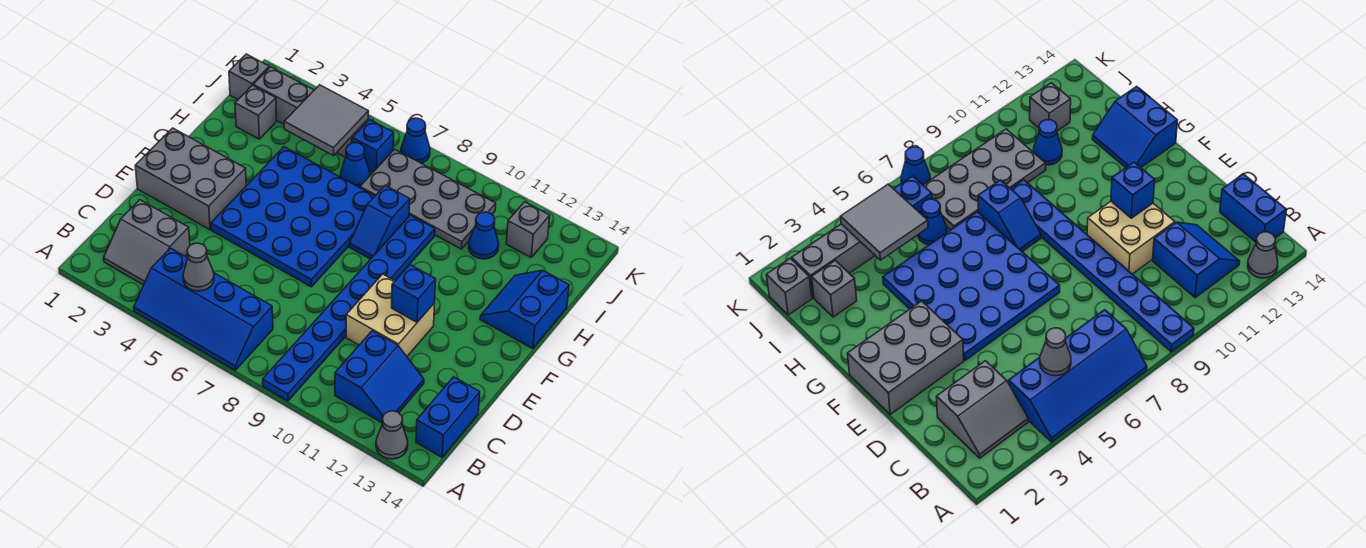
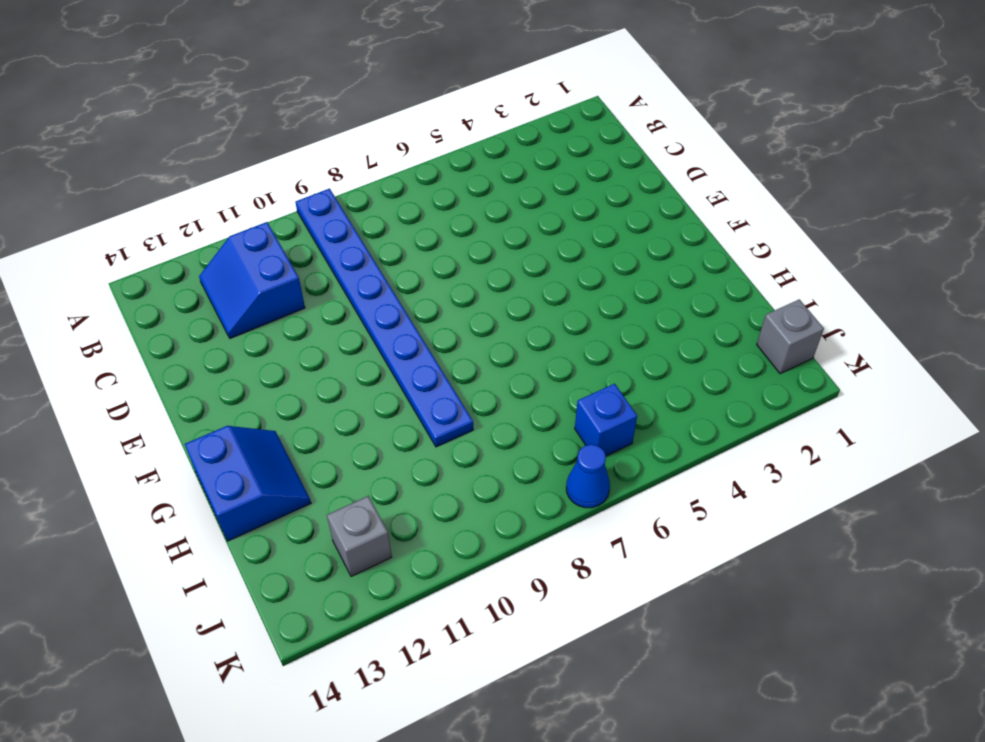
none -> blue 2x4 slope [134,248,273,370]
none -> grey 1x1 cone [376,411,408,459]
none -> grey 2x2 slope [104,200,190,285]

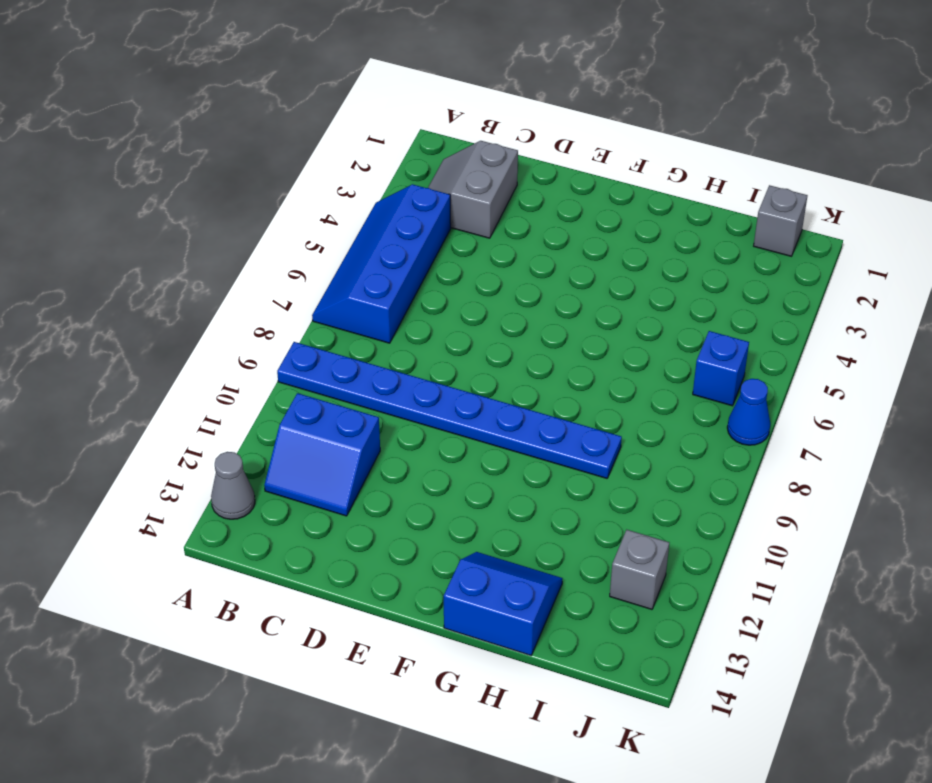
none -> blue 1x2 brick [416,377,480,457]
none -> tan 2x2 brick [346,274,435,356]
none -> grey 2x3 brick [135,128,246,230]

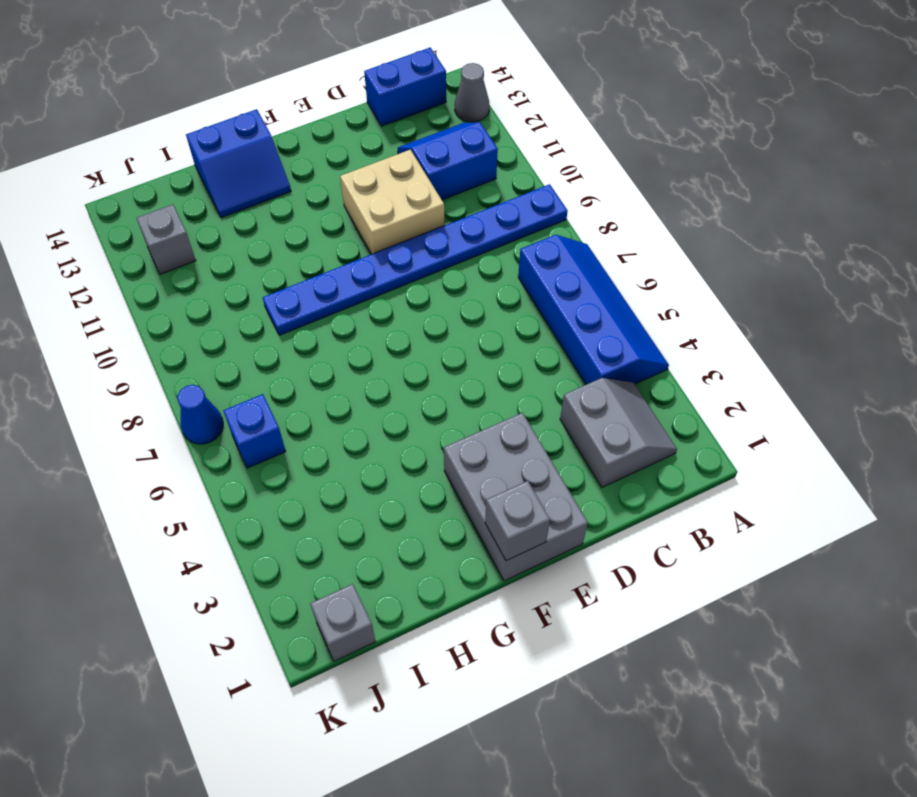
grey 1x1 brick [485,481,550,561] -> grey 1x1 brick moved to [235,85,276,139]
none -> blue 4x4 plate [211,147,375,287]
none -> blue 1x2 slope [349,185,410,259]
none -> blue 1x1 cone [341,143,370,188]

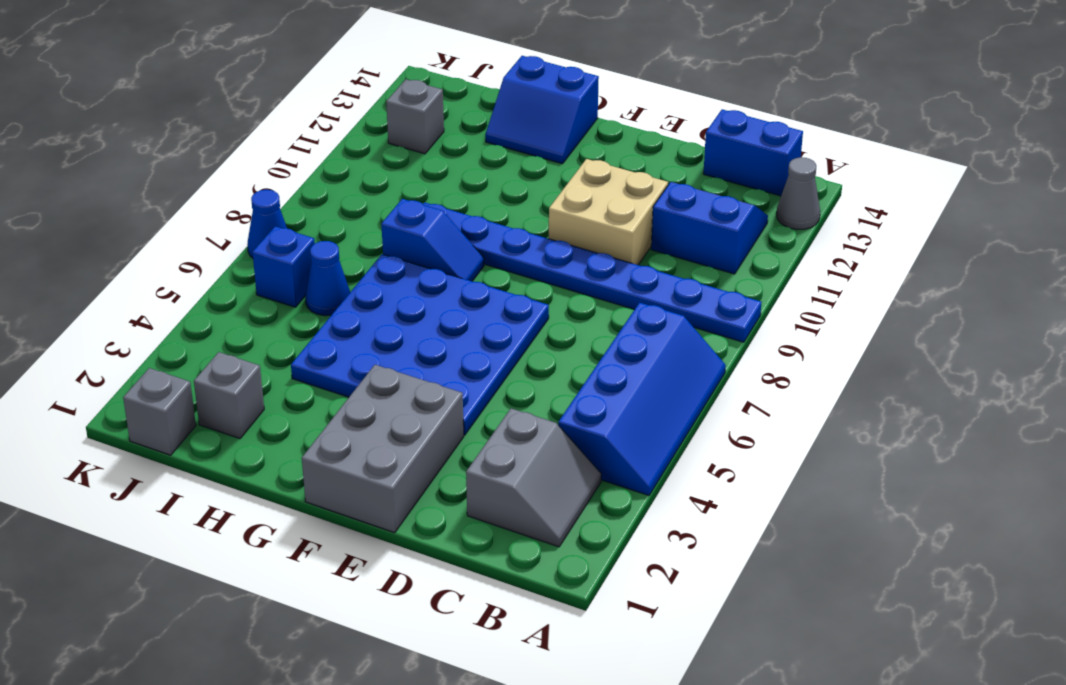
none -> grey 2x4 plate [360,149,496,249]
none -> blue 1x1 cone [469,212,499,259]
none -> grey 1x4 brick [253,67,368,157]

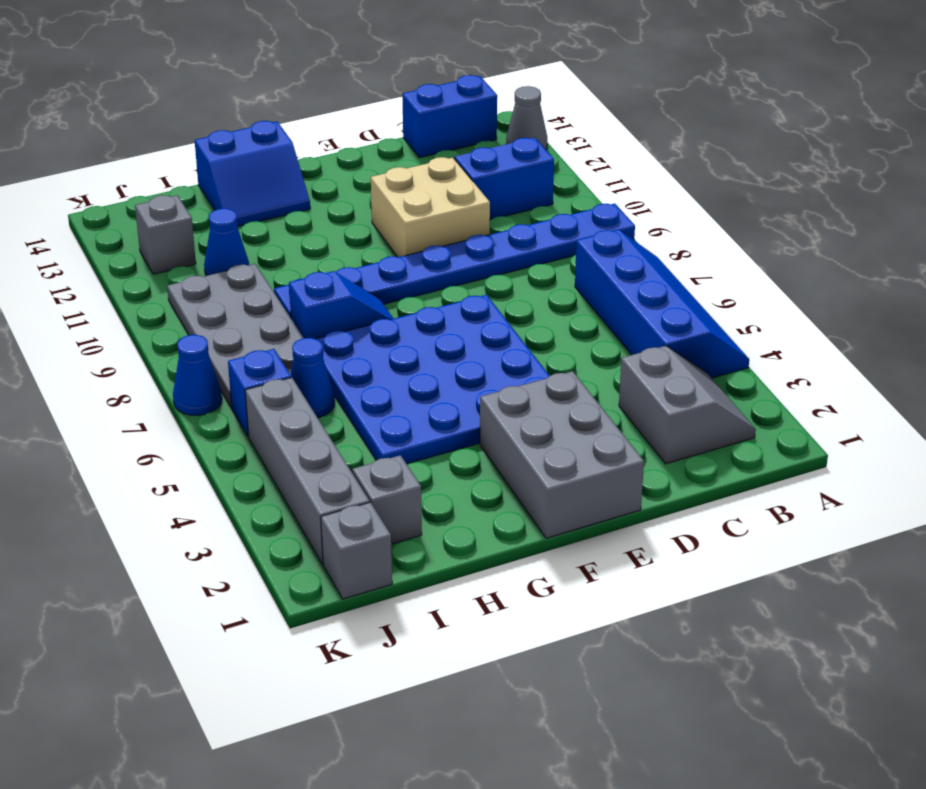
none -> grey 1x1 cone [183,243,214,291]
none -> blue 1x1 brick [392,265,436,322]
none -> grey 2x2 tile [284,85,369,156]

